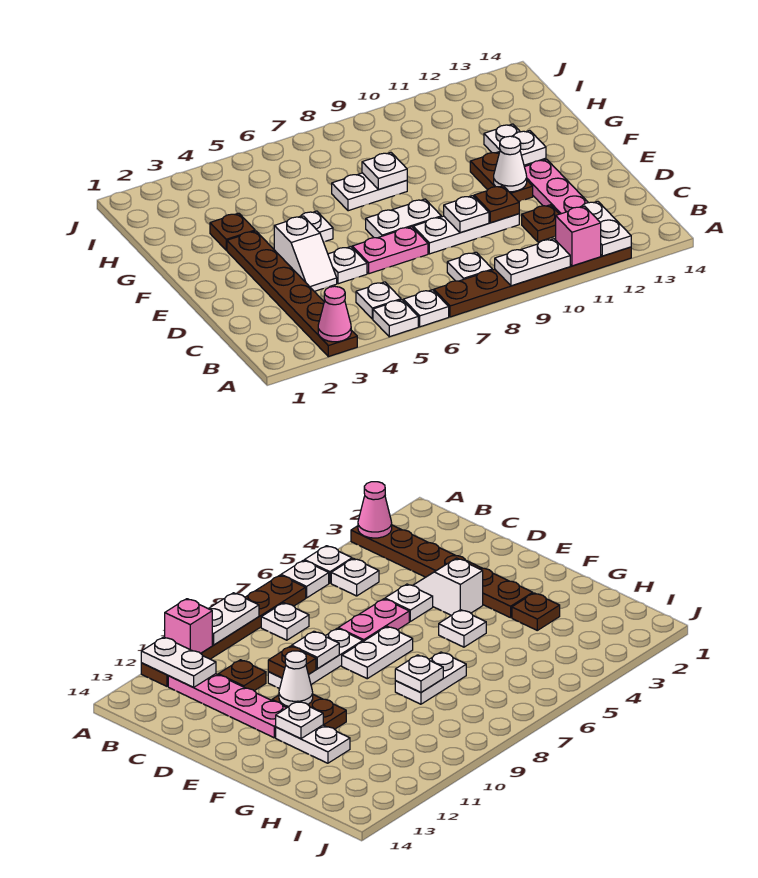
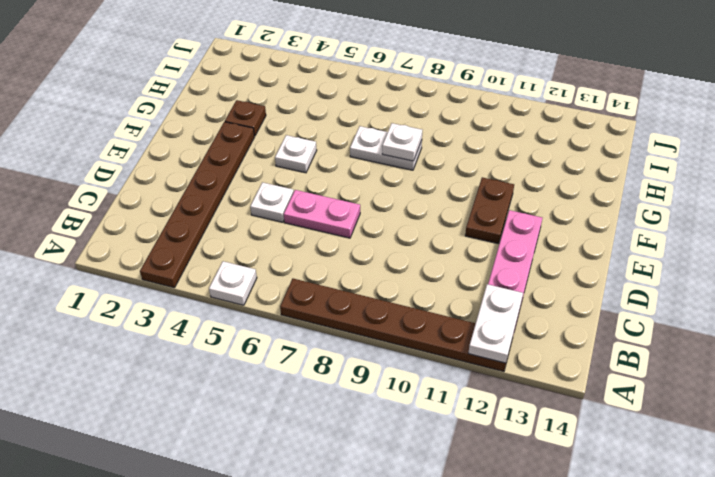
none -> white 1x1 plate [403,290,449,327]
none -> white 1x1 plate [356,282,401,319]
none -> white 1x1 plate [447,252,492,281]

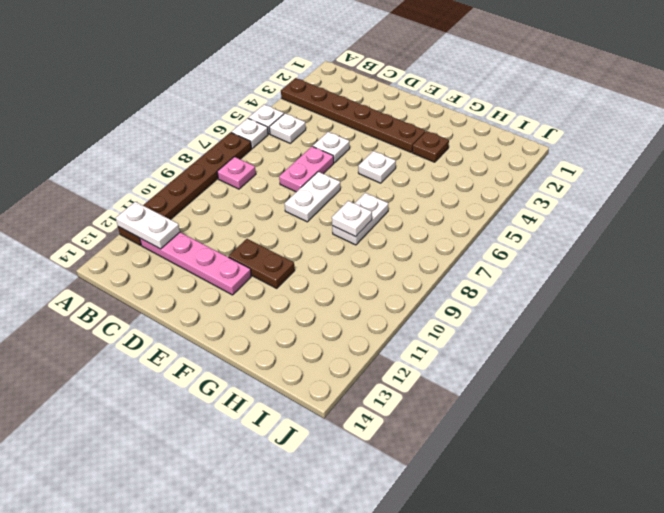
pink 1x1 plate [217,157,256,189] -> white 1x1 plate [447,252,492,281]
none -> brown 1x1 plate [522,205,559,242]
none -> white 1x2 slope [274,216,337,291]
none -> white 1x3 plate [413,214,519,254]

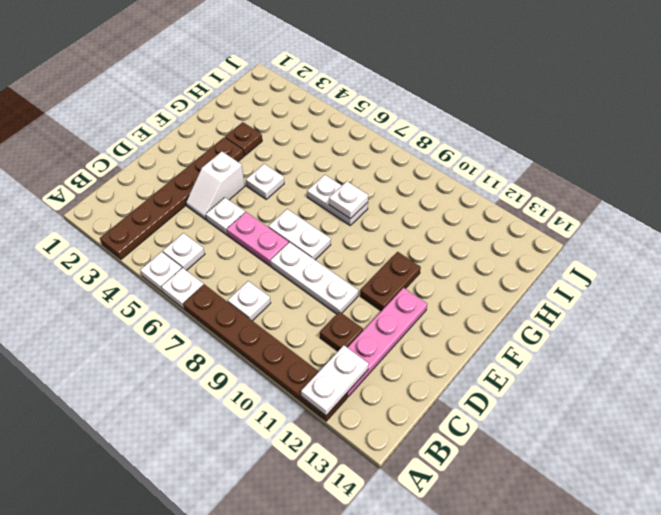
none -> white 1x2 plate [484,124,546,167]
none -> pink 1x1 cone [318,286,351,342]
none -> white 1x2 plate [495,239,570,286]

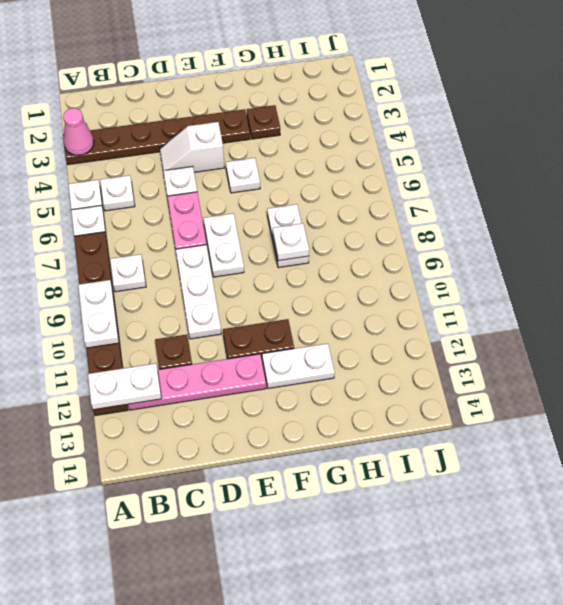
none -> pink 1x1 brick [556,206,601,266]
none -> white 1x1 plate [444,196,489,233]
none -> brown 1x1 plate [474,186,519,223]

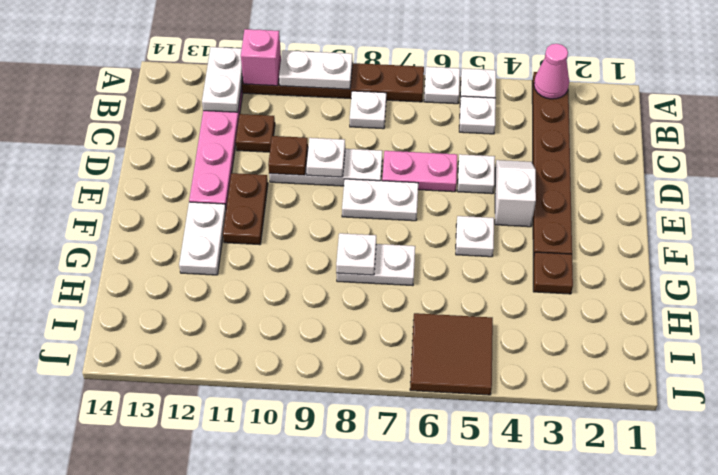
brown 2x2 tile [410,313,493,395] -> none
none -> white 1x1 cone [494,136,527,192]
none -> white 1x1 plate [512,130,546,165]

